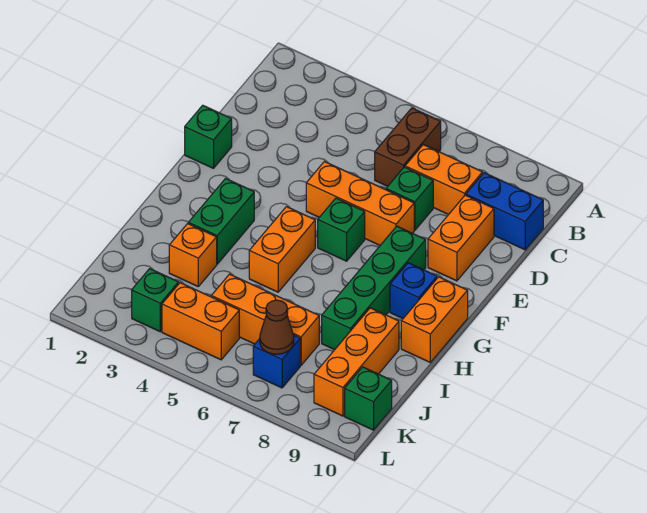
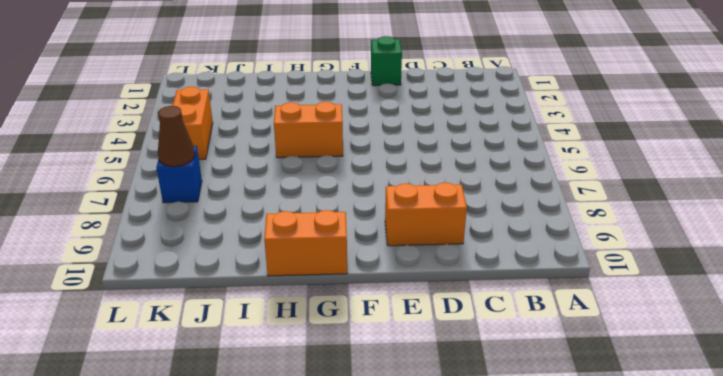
none -> brown 1x2 brick [375,108,441,186]
none -> orange 1x2 brick [405,145,483,215]
none -> blue 1x2 brick [466,173,543,250]

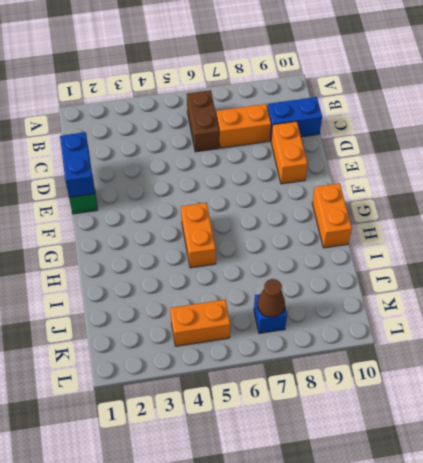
blue 1x2 brick [60,132,95,197] -> none
none -> green 1x1 brick [386,167,433,230]
none -> orange 1x3 brick [306,162,414,245]
none -> green 1x1 brick [318,198,365,261]

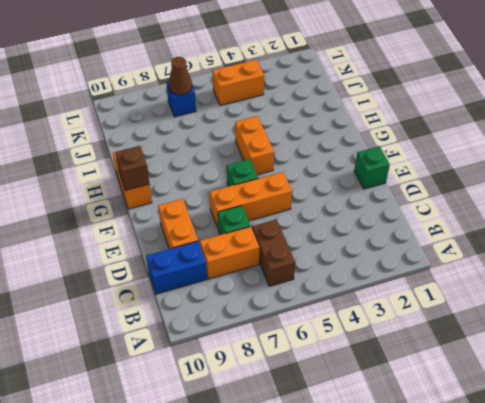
brown 1x1 brick [115,146,149,191] -> none
none -> green 1x4 brick [322,226,426,350]
none -> green 1x2 brick [188,178,254,264]
none -> blue 1x1 brick [390,263,437,319]

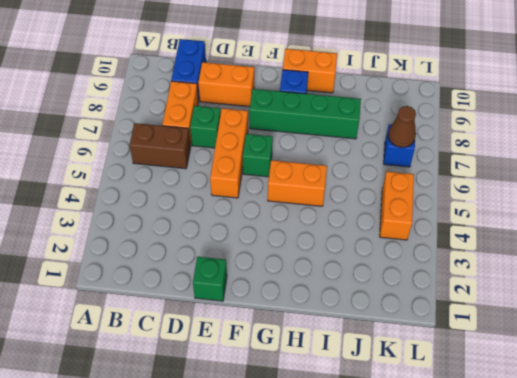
none -> green 1x2 brick [188,178,254,264]
none -> orange 1x1 brick [169,224,217,286]
none -> orange 1x3 brick [314,308,399,416]

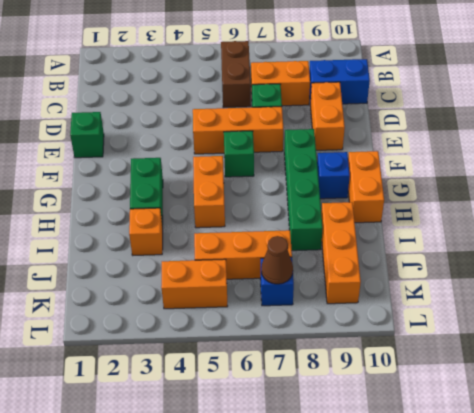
none -> green 1x1 brick [132,269,179,332]
none -> green 1x1 brick [345,367,392,430]

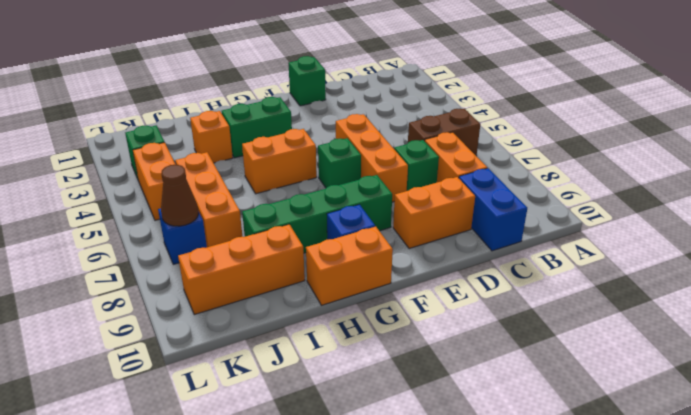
none -> green 1x1 brick [345,367,392,430]

